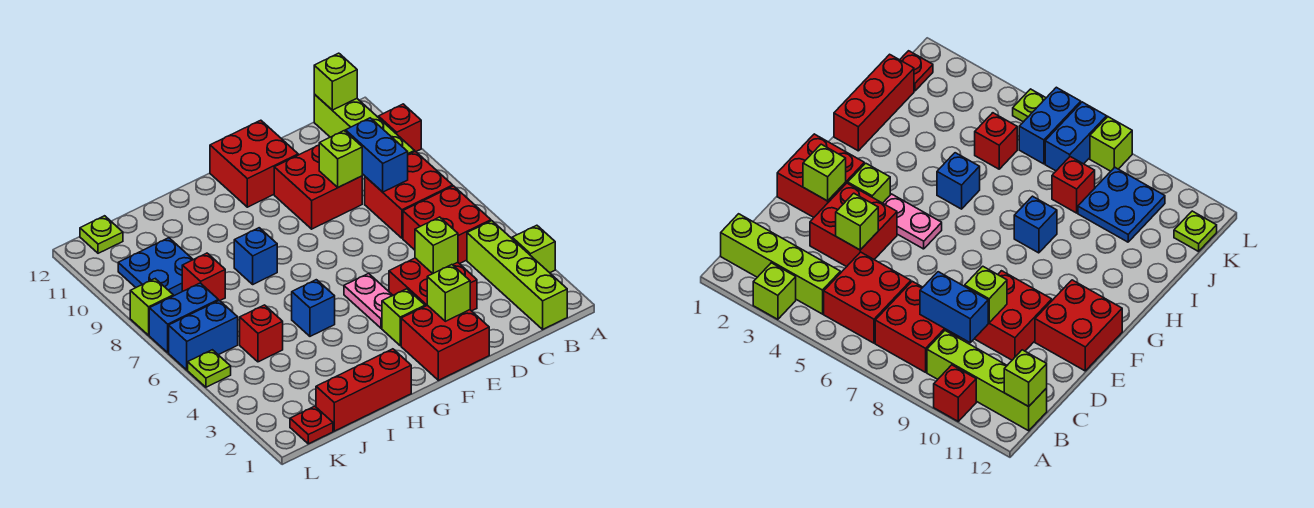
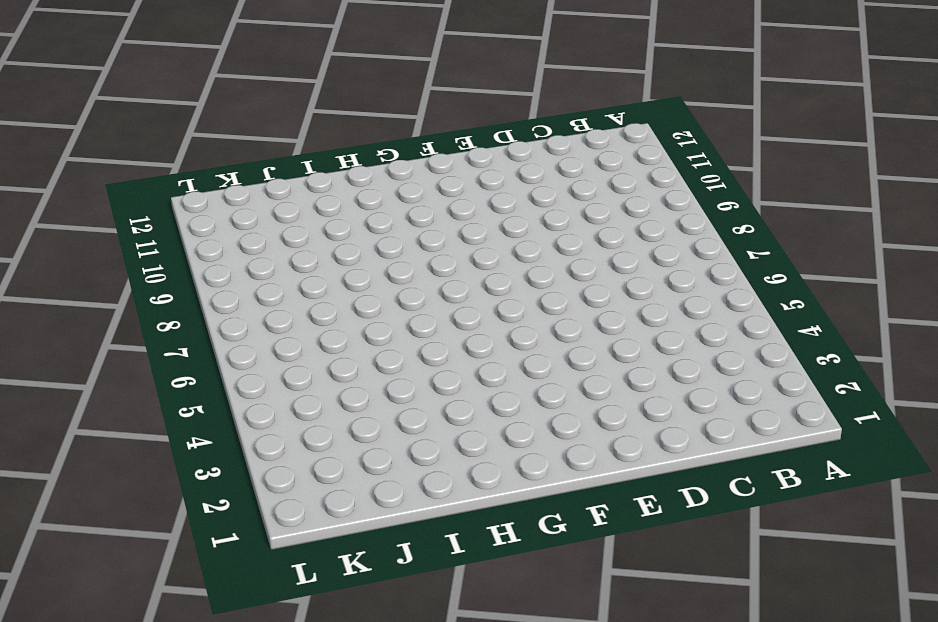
none -> lime 1x1 brick [512,225,555,273]
none -> red 1x1 brick [378,104,421,151]
none -> lime 1x4 brick [467,221,567,329]

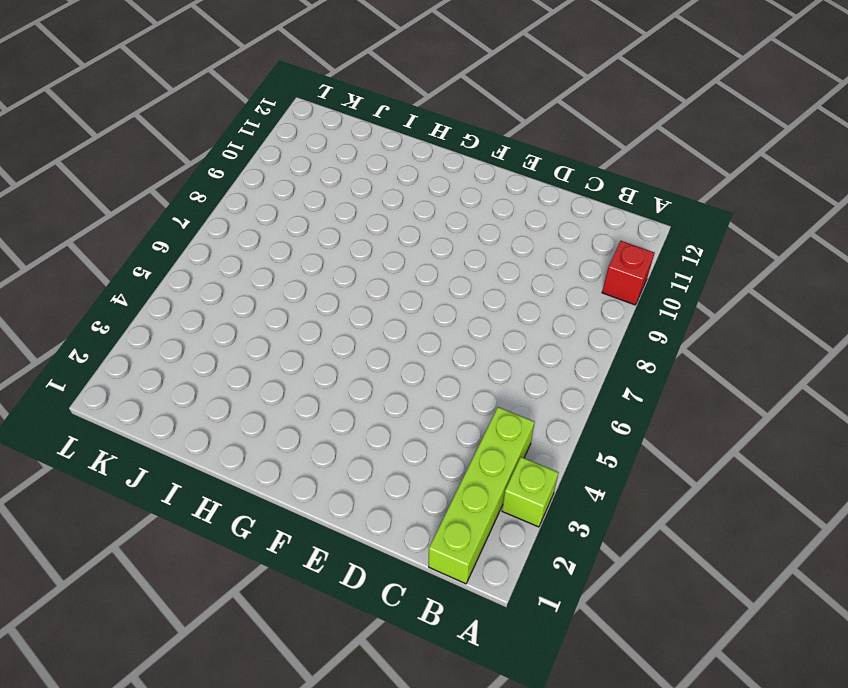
none -> red 2x2 brick [403,186,491,264]
none -> red 2x2 brick [365,151,453,238]
none -> lime 1x4 brick [314,94,415,155]

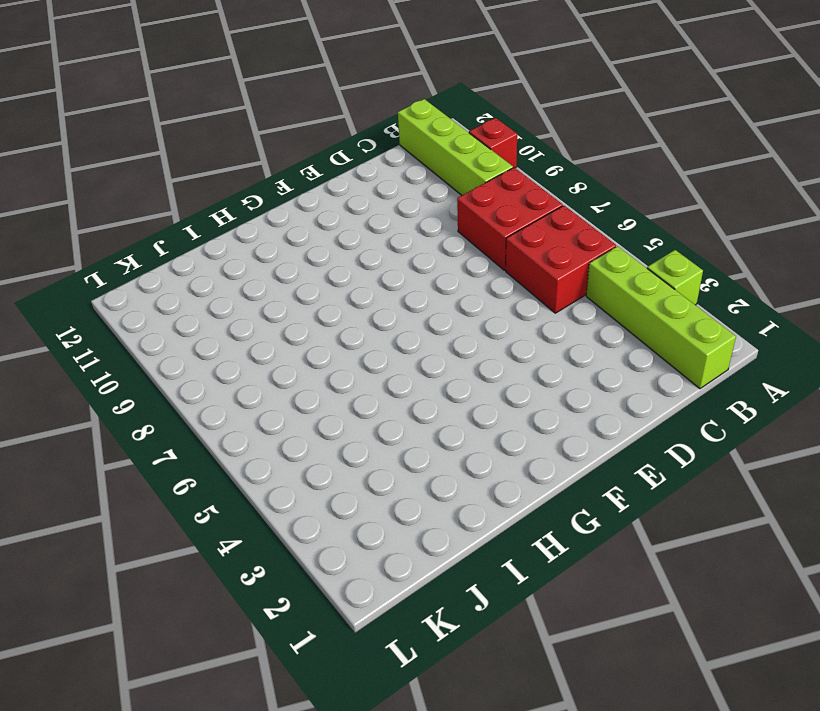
none -> red 2x2 brick [389,258,477,311]
none -> red 2x2 brick [274,145,362,229]
none -> red 2x2 brick [401,305,489,380]

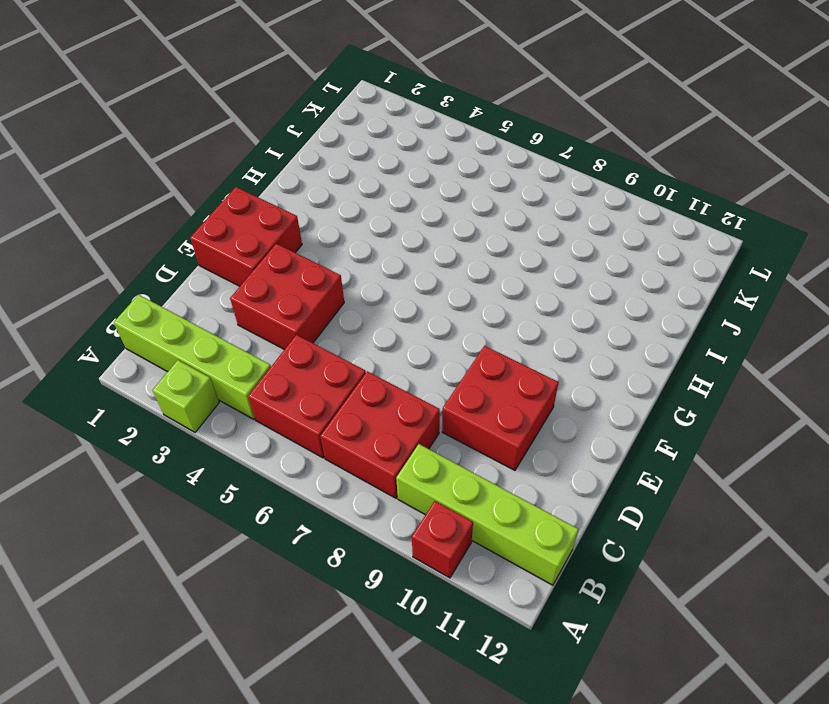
none -> red 2x2 brick [210,120,298,207]
none -> lime 1x1 brick [382,289,425,346]
none -> pink 1x2 plate [344,274,393,328]

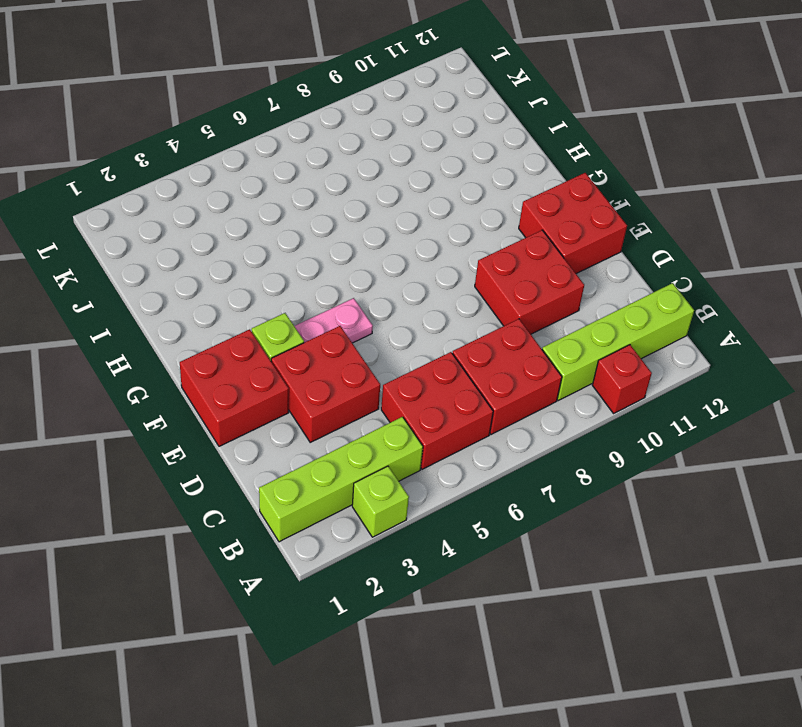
none -> red 1x3 brick [316,349,411,431]
none -> blue 1x1 brick [292,280,335,336]
none -> blue 1x1 brick [234,228,277,284]

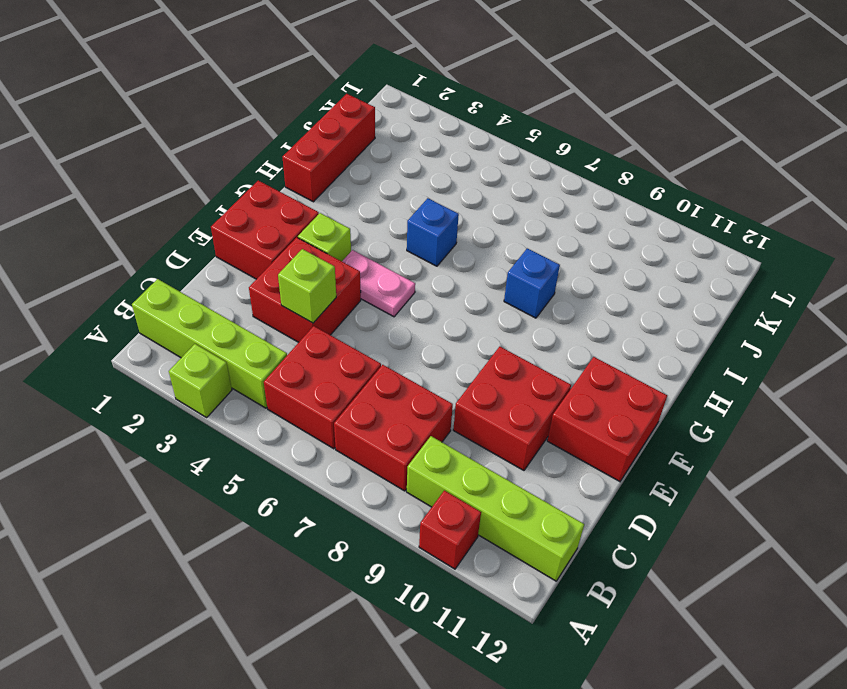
none -> red 1x1 brick [240,305,283,362]
none -> red 1x1 brick [182,253,225,301]
none -> blue 2x2 plate [118,238,193,296]

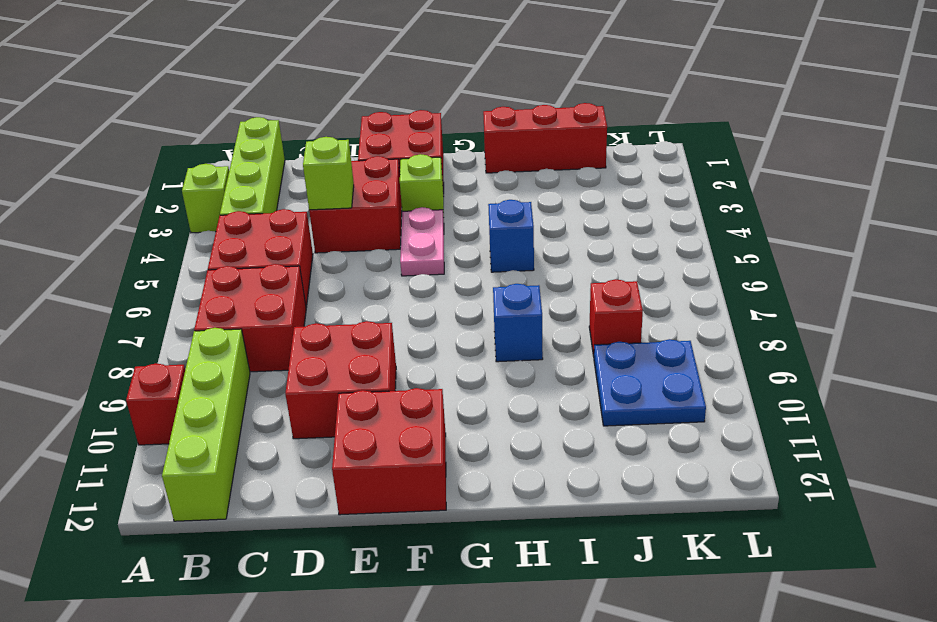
none -> red 1x1 brick [240,305,283,362]
none -> red 1x1 plate [290,406,333,444]
none -> blue 1x2 brick [169,300,238,370]

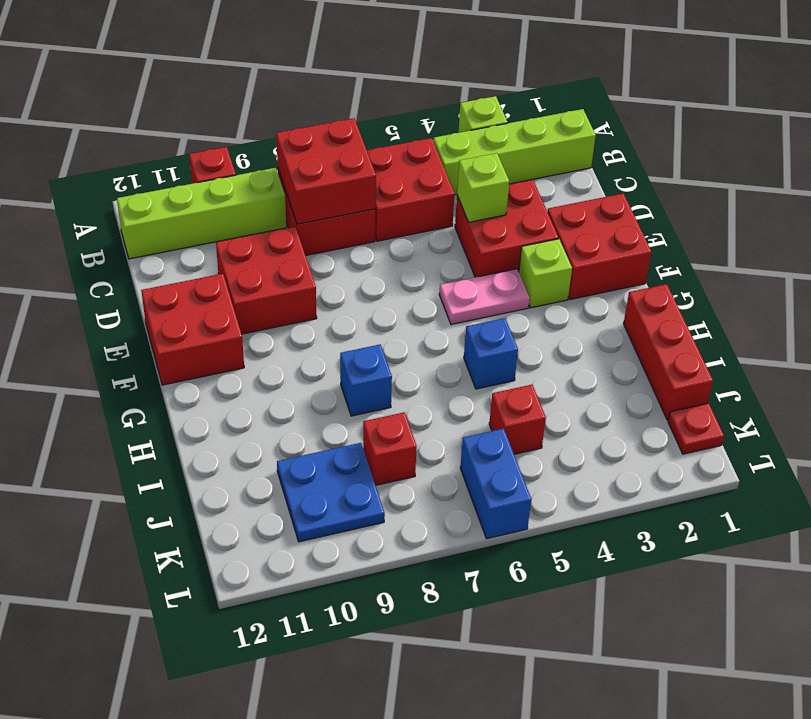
red 2x2 brick [276,118,376,224] -> blue 1x2 brick [346,118,408,192]
none -> blue 1x2 brick [149,283,218,352]
none -> lime 1x1 plate [80,216,123,253]
none -> lime 1x1 plate [188,350,231,387]

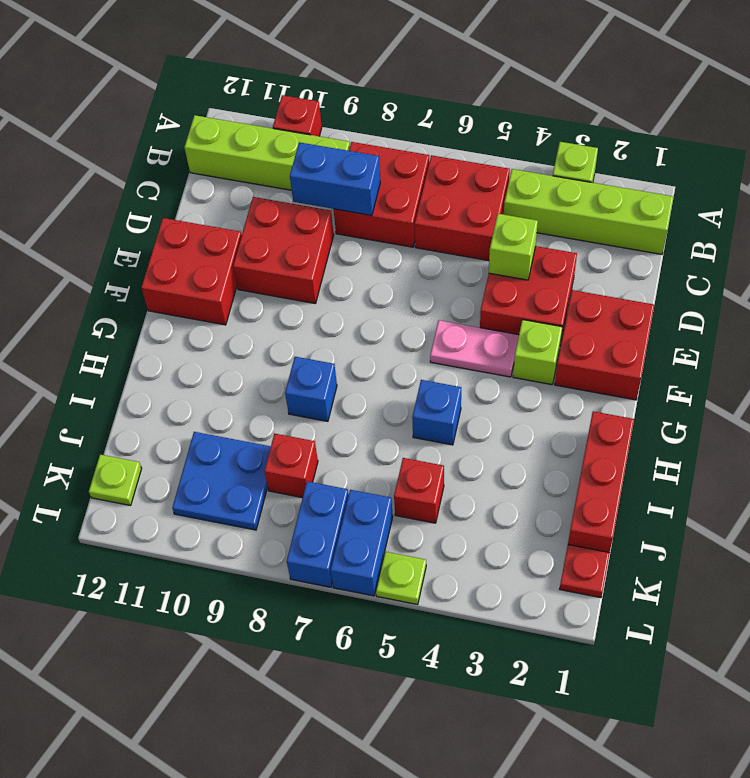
none -> lime 1x1 brick [130,279,173,335]
none -> lime 1x1 brick [314,53,357,110]
none -> lime 1x1 brick [319,131,362,187]

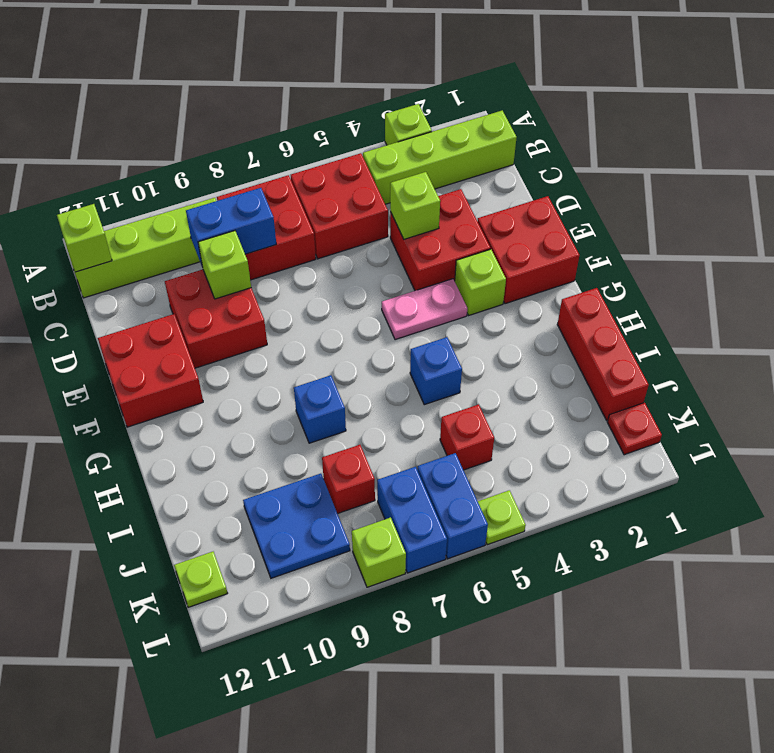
none -> red 1x1 brick [378,104,421,151]
none -> lime 1x1 brick [427,265,470,321]

